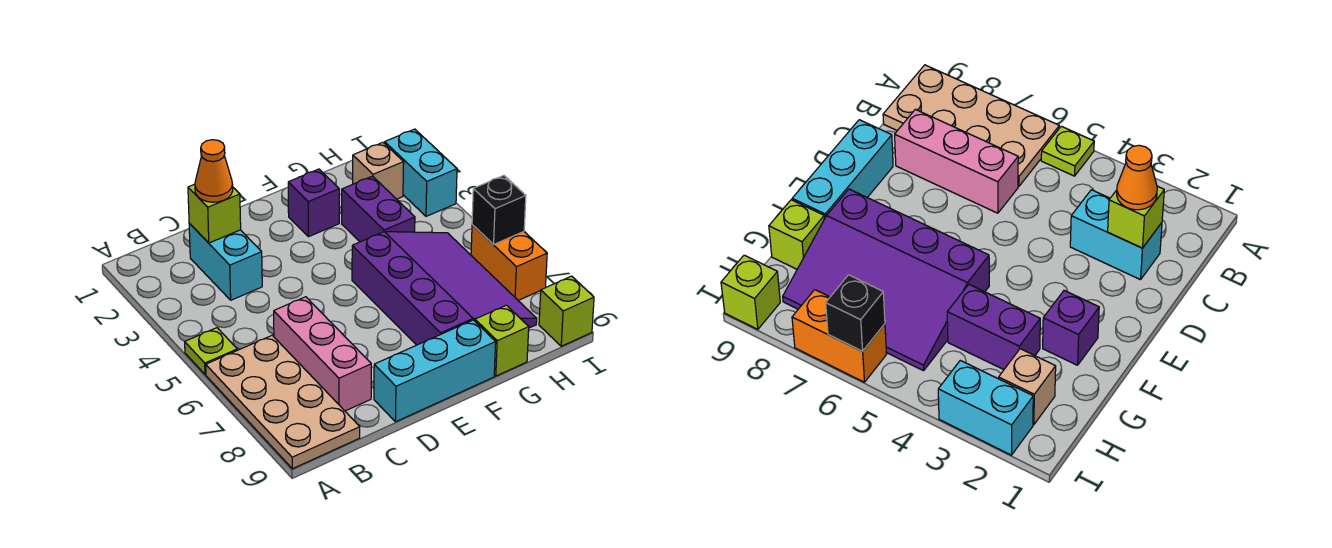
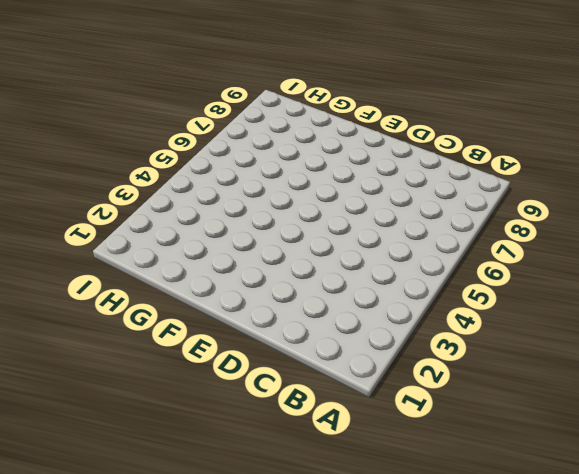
none -> lime 1x1 plate [185,328,237,375]
none -> tan 2x4 plate [206,335,360,469]
none -> cyan 1x2 brick [189,223,262,300]

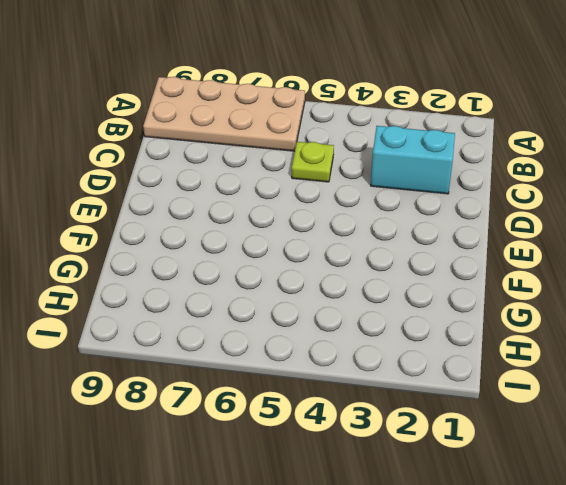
lime 1x1 plate [292,142,334,182] -> lime 1x1 plate moved to [185,328,237,375]
none -> pink 1x3 brick [274,297,371,411]
none -> cyan 1x3 brick [374,320,496,422]
none -> purple 1x1 brick [288,169,339,237]

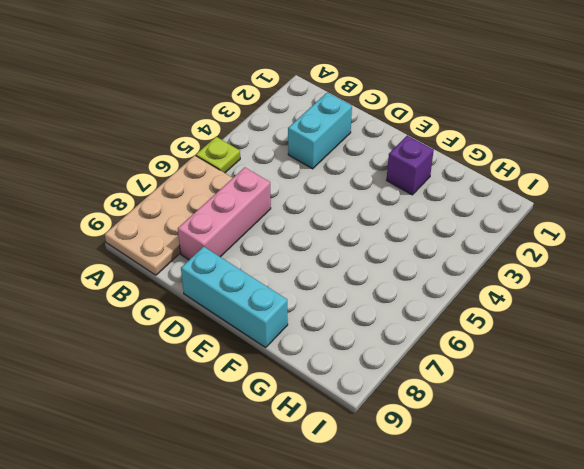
none -> purple 3x4 slope [352,232,537,345]
none -> purple 1x2 brick [342,176,415,242]
none -> lime 1x1 brick [475,305,529,376]

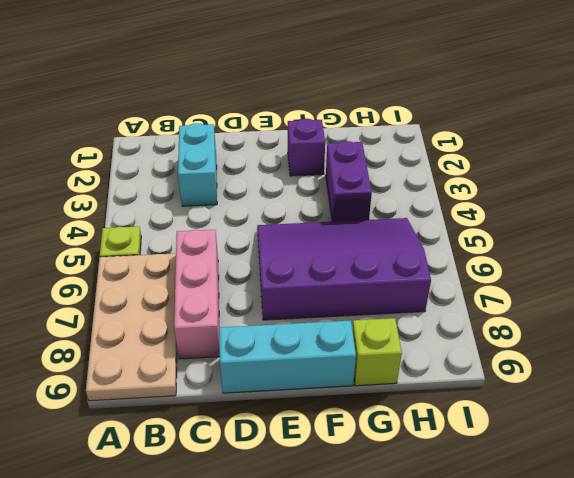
purple 3x4 slope [257,218,431,320] -> purple 3x4 slope turned to [352,232,537,345]
none -> tan 1x1 brick [352,143,404,199]
none -> cyan 1x2 brick [385,129,457,216]
none -> orange 1x2 brick [471,225,547,300]

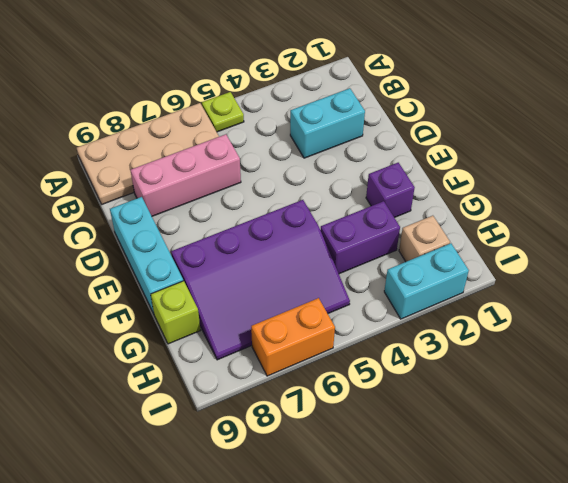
none -> lime 1x1 brick [539,276,594,346]
none -> lime 1x1 brick [188,184,241,243]
none -> black 1x1 brick [472,176,526,245]

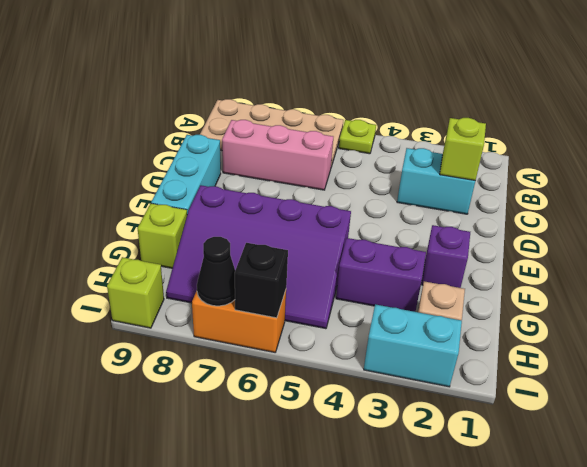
black 1x1 cone [197,237,235,306] -> none
none -> orange 1x1 cone [195,140,233,202]

